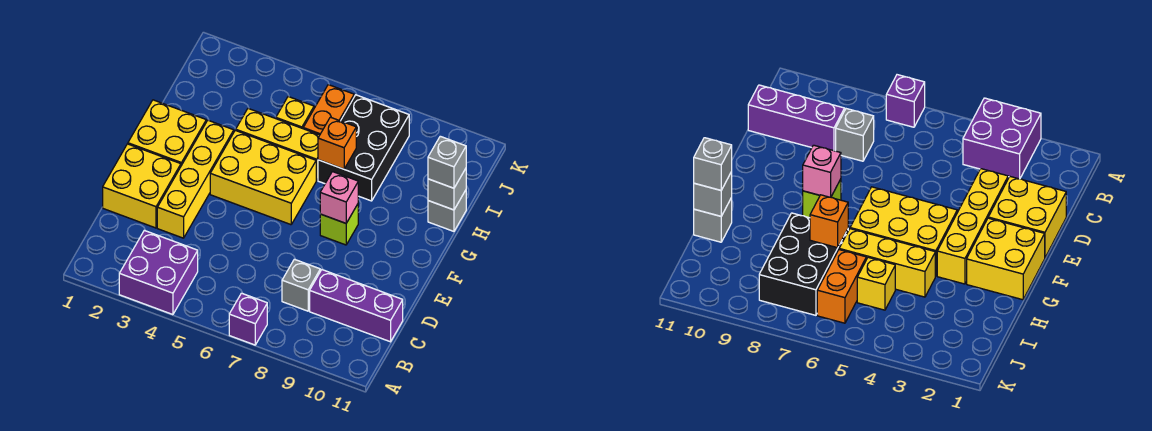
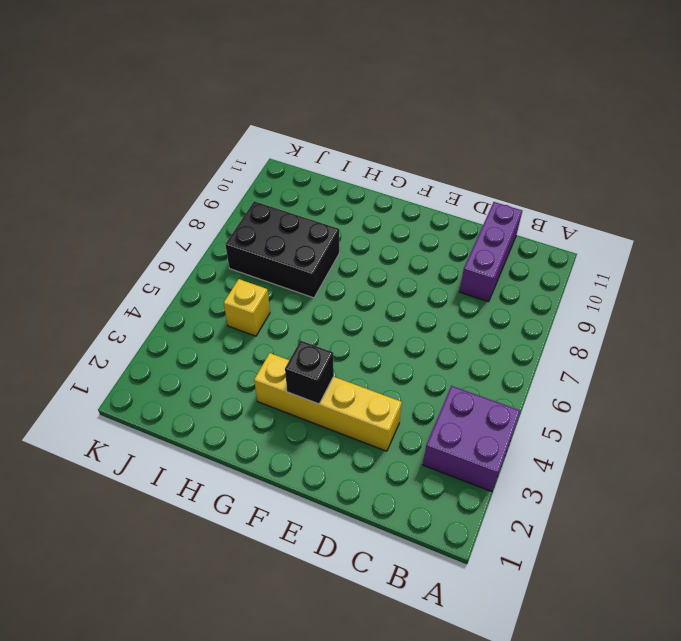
black 1x1 brick [285,341,334,404] -> none
none -> purple 1x1 brick [229,293,267,345]
none -> grey 1x1 brick [282,259,320,311]
none -> yellow 2x2 brick [103,144,181,228]

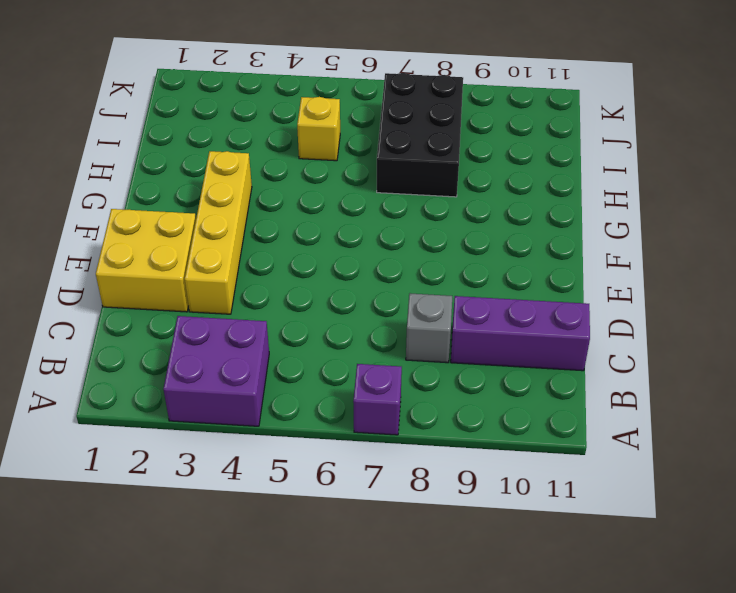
none -> yellow 2x2 brick [128,100,206,166]
none -> yellow 2x3 brick [210,130,317,225]
none -> lime 1x1 brick [320,204,358,245]

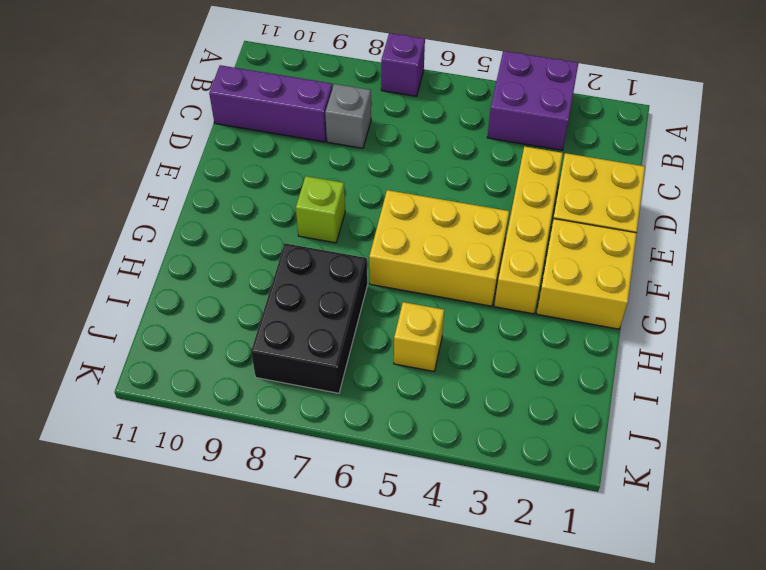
none -> yellow 1x3 brick [236,109,320,180]
none -> grey 1x1 brick [428,190,466,231]
none -> orange 1x2 brick [303,85,354,135]

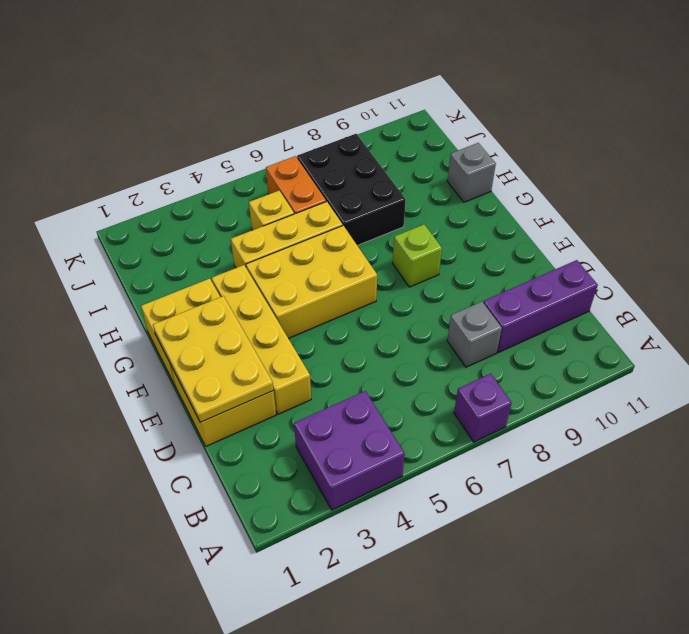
yellow 2x3 plate [153,296,274,422] -> none
none -> pink 1x1 brick [320,172,358,223]
none -> orange 1x1 brick [318,117,356,169]
none -> grey 1x1 brick [428,169,466,210]

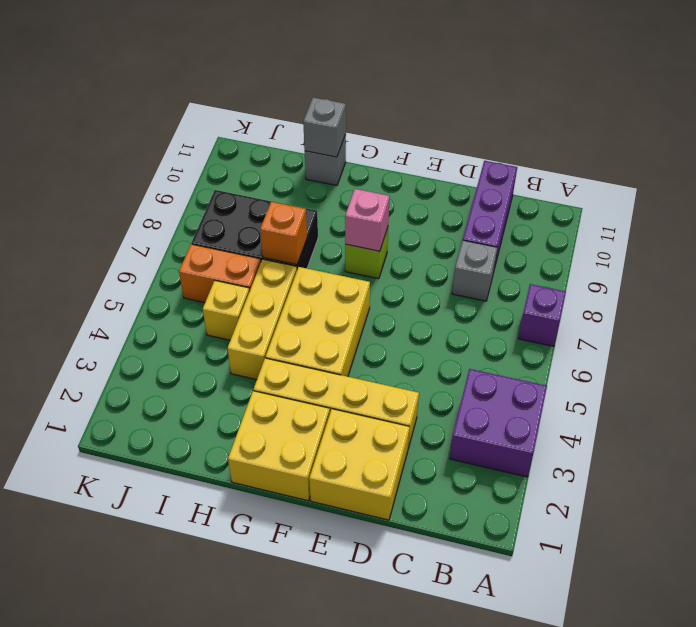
none -> grey 1x1 brick [428,136,466,188]

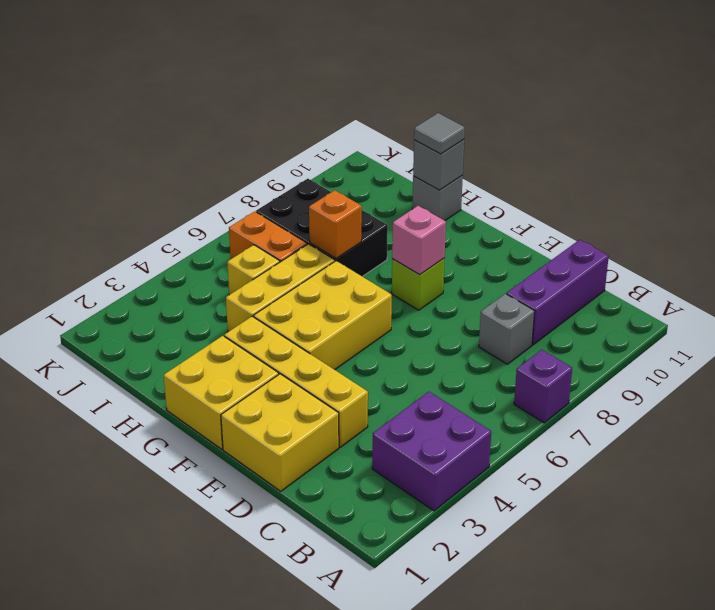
grey 1x1 tile [414,113,465,154] -> grey 1x1 brick [428,136,466,188]

